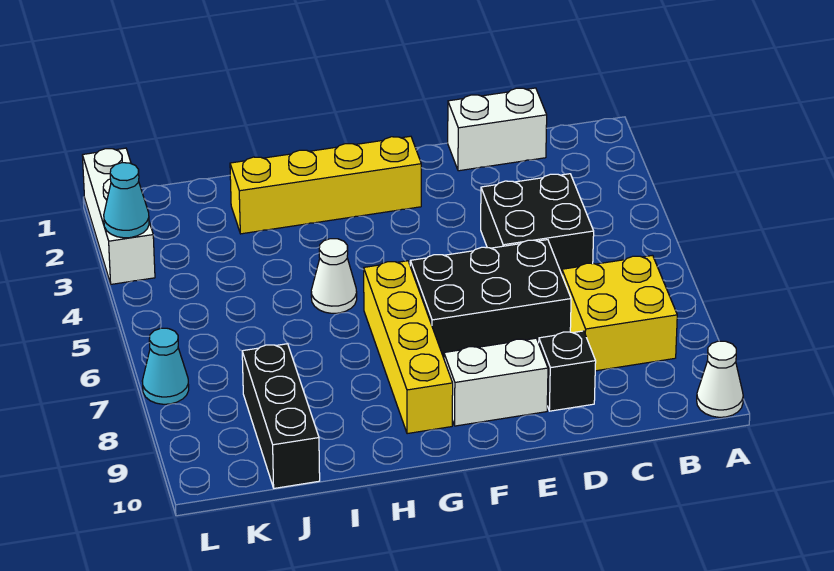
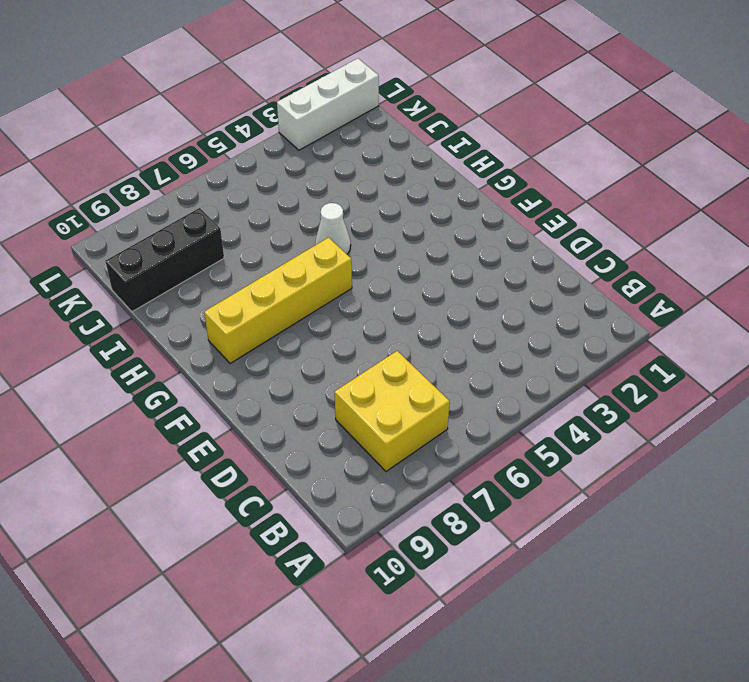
none -> white 1x1 cone [697,341,743,417]
none -> white 1x2 brick [448,88,547,171]
none -> black 2x2 brick [481,174,594,274]

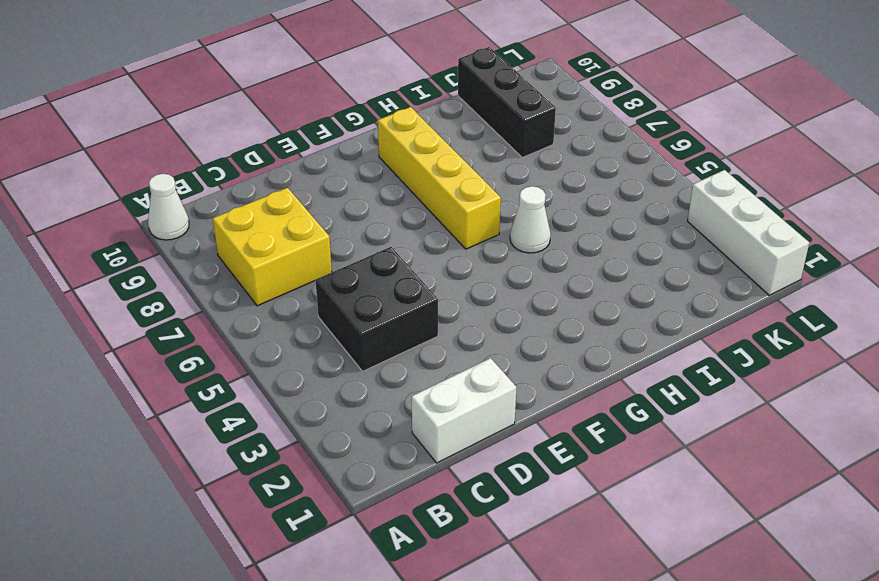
none -> black 2x3 brick [410,240,571,358]
none -> black 1x1 brick [539,331,596,411]
none -> white 1x2 brick [444,338,548,426]

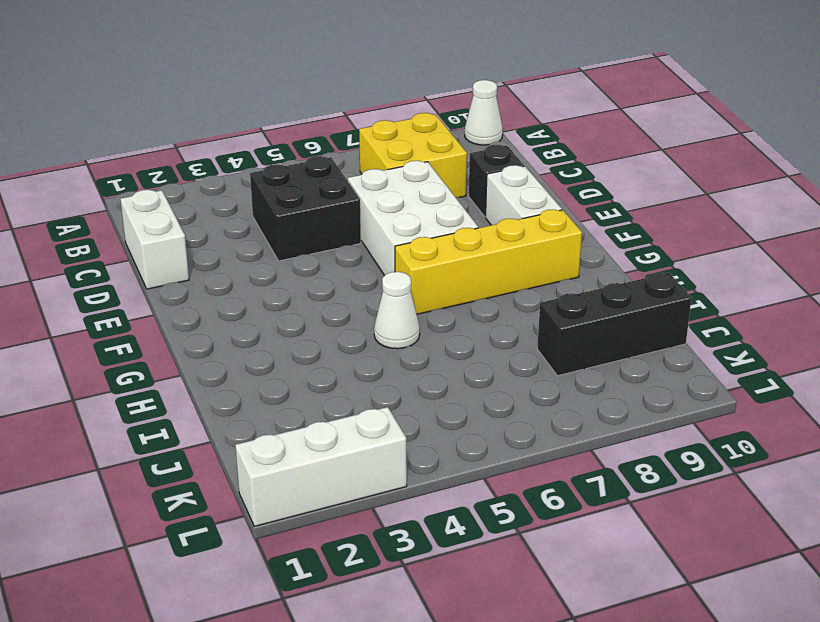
white 2x3 brick [348,161,478,276] -> black 2x3 brick [410,240,571,358]
none -> yellow 1x4 brick [230,136,421,234]
none -> cyan 1x1 cone [142,328,189,404]
none -> cyan 1x1 cone [104,163,149,238]

